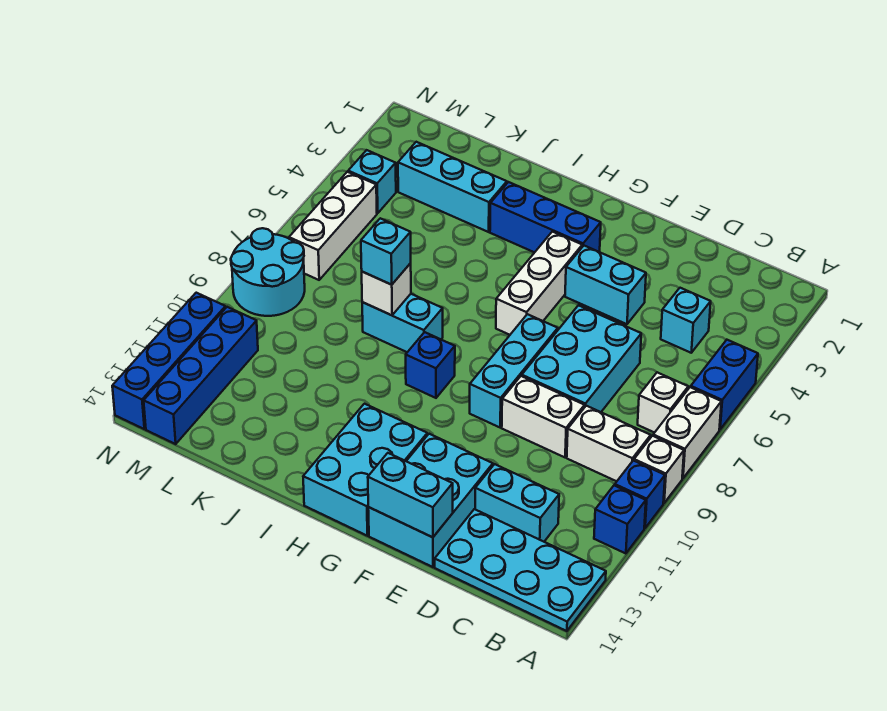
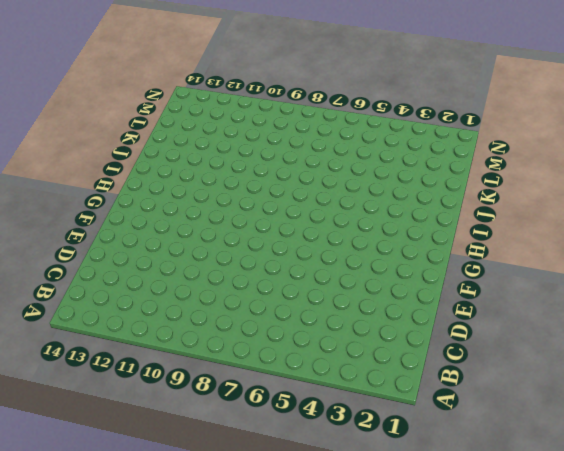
none -> blue 1x2 brick [691,340,758,430]
none -> white 1x2 brick [653,387,721,478]
none -> white 1x1 brick [634,436,684,503]

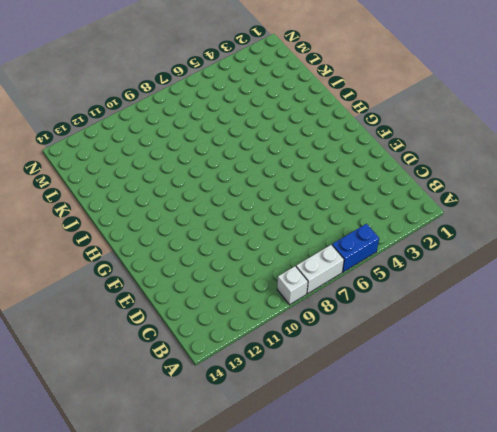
none -> blue 1x1 brick [615,460,665,528]
none -> blue 1x1 brick [594,485,646,554]
none -> cyan 2x4 plate [435,509,606,631]

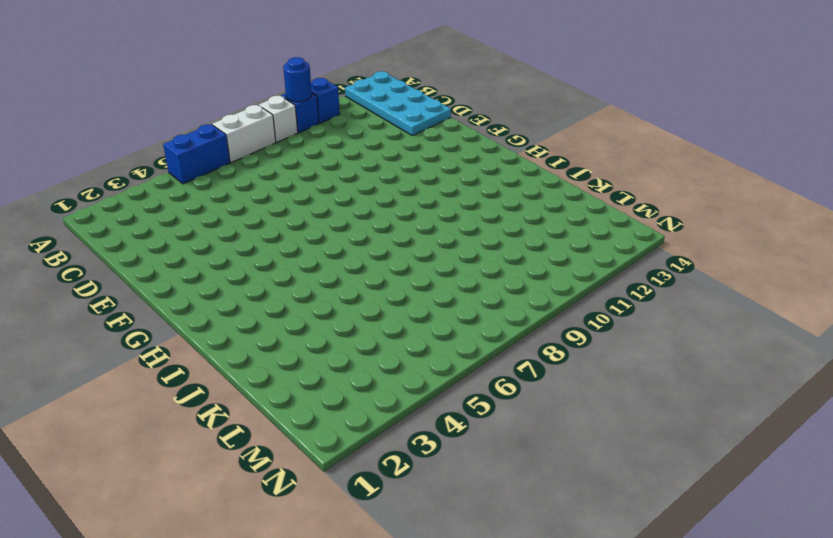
blue 1x1 round brick [283,57,312,102] -> none
none -> white 1x1 brick [638,372,688,433]
none -> white 1x2 brick [567,406,651,481]
none -> cyan 1x1 brick [661,288,711,353]

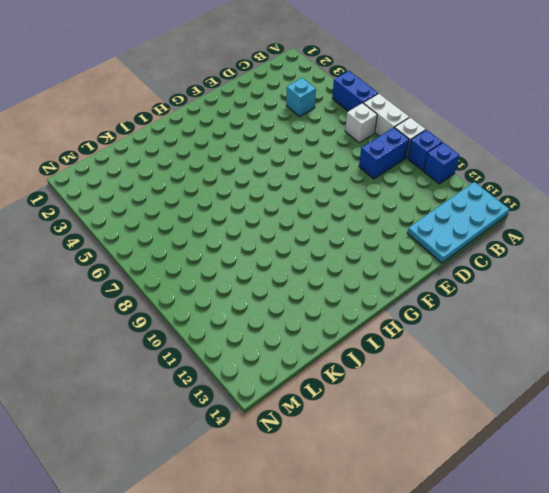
blue 1x2 brick [359,128,409,179] -> white 1x2 brick [567,406,651,481]
none -> cyan 1x2 brick [475,464,559,542]
none -> cyan 2x3 brick [522,305,641,412]
none -> white 1x2 brick [502,376,585,457]

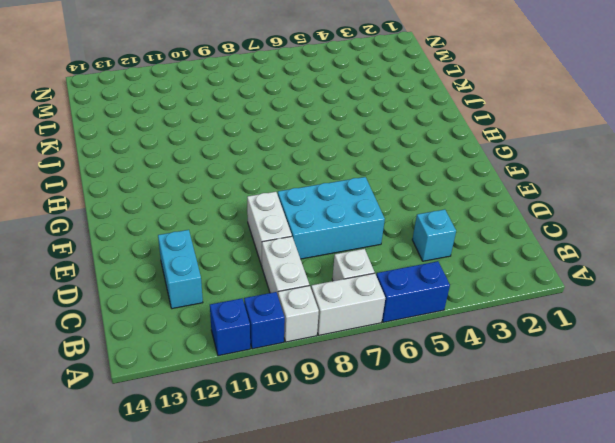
none -> cyan 2x4 plate [435,509,606,631]
none -> cyan 1x2 brick [565,246,646,324]
none -> cyan 2x3 brick [368,434,493,567]

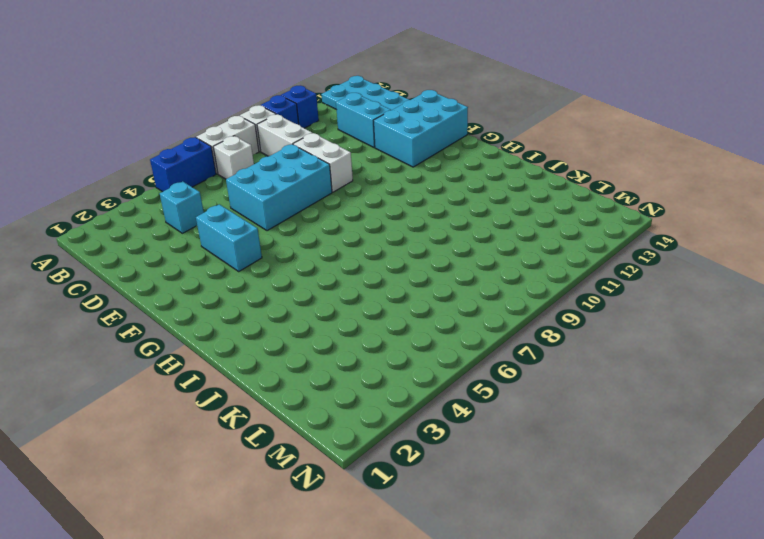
none -> cyan 1x3 brick [470,314,558,427]
none -> blue 1x3 brick [490,182,601,253]
none -> white 1x3 brick [496,232,582,335]

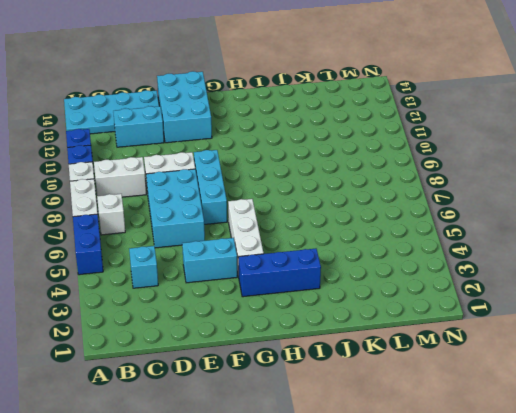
none -> cyan 2x3 brick [303,404,427,536]
none -> blue 1x1 brick [406,332,455,398]
none -> cyan 1x2 brick [362,294,443,352]

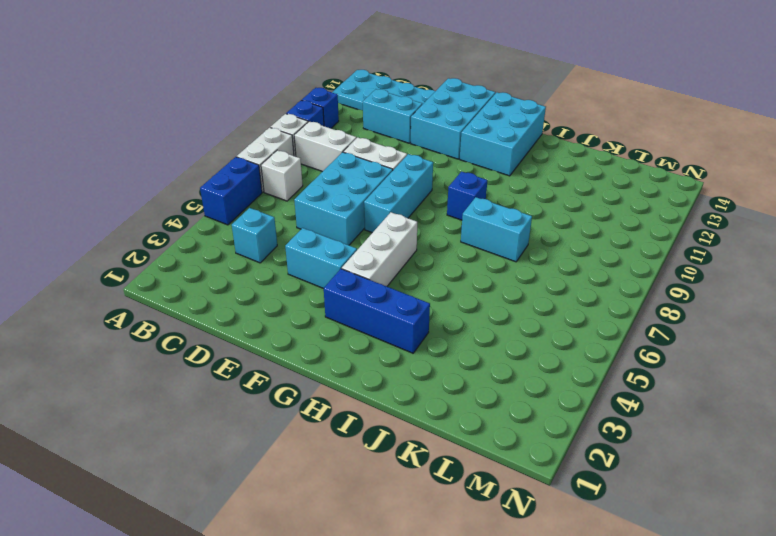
none -> cyan 1x3 brick [398,142,507,232]
none -> cyan 1x1 brick [348,150,396,213]
none -> white 1x3 brick [289,172,377,280]

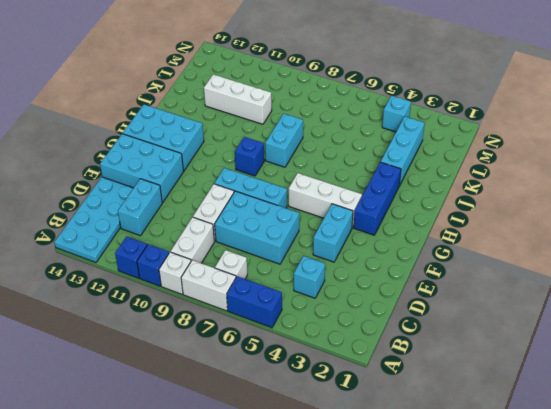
white 1x3 brick [204,74,272,124] -> white 1x3 brick moved to [289,172,377,280]
none -> cyan 2x2 round brick [231,228,305,316]
none -> blue 1x4 brick [144,307,258,444]
none -> blue 1x4 brick [112,293,226,429]

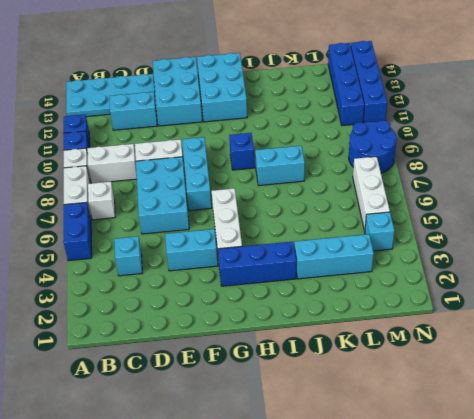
blue 2x2 round brick [349,120,397,173] -> cyan 2x2 round brick [231,228,305,316]
none -> cyan 1x2 brick [368,453,453,537]
none -> white 1x1 brick [362,263,411,315]
none -> cyan 1x1 brick [361,218,411,285]

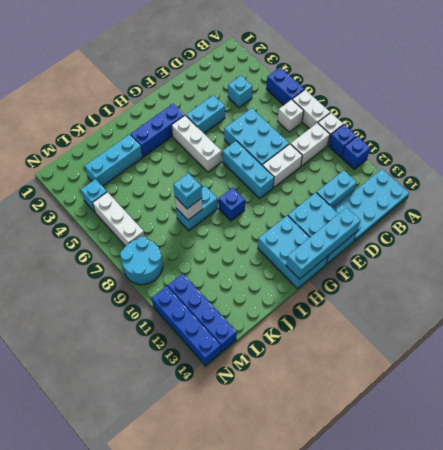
cyan 1x4 brick [286,208,361,279] -> cyan 1x2 brick [368,453,453,537]

